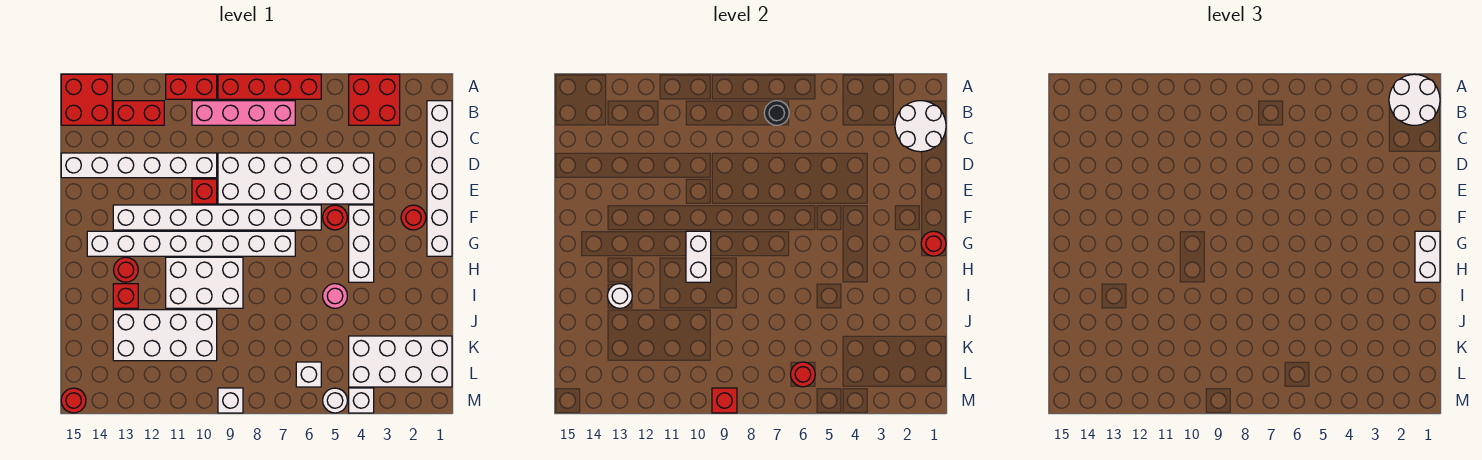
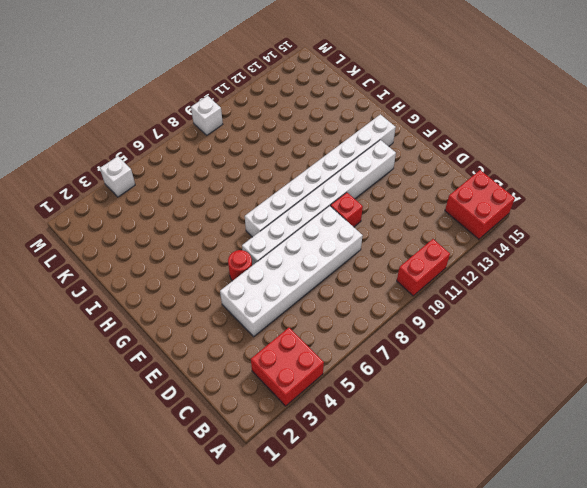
none -> red 1x4 brick [218,74,321,99]
none -> white 1x6 brick [427,101,452,256]
none -> pink 1x4 brick [192,101,295,125]
none -> red 1x2 brick [113,101,164,125]

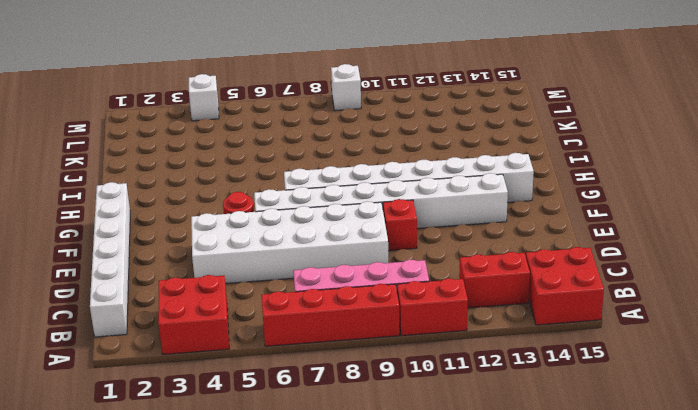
none -> white 1x6 brick [61,153,217,178]
none -> red 1x1 round brick [401,205,426,230]
none -> white 1x3 brick [349,205,374,282]
none -> white 2x3 brick [166,257,243,308]

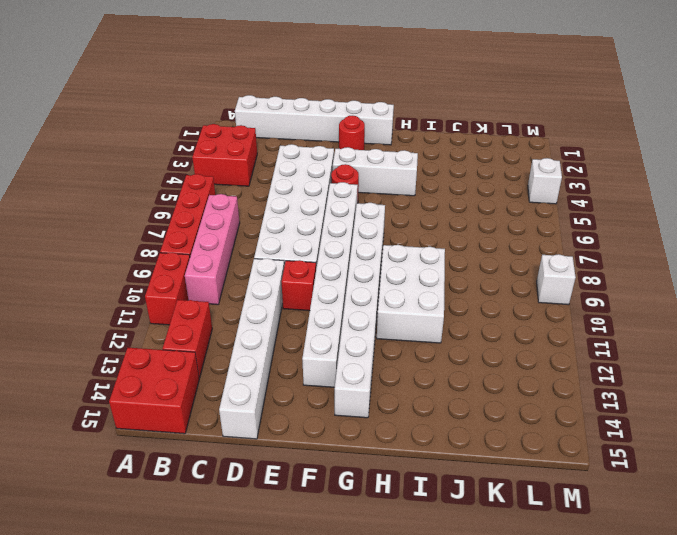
none -> red 1x1 round brick [114,257,138,282]
none -> pink 1x1 round brick [323,284,347,308]
none -> red 1x1 brick [113,284,138,308]
none -> white 2x4 brick [113,310,217,361]

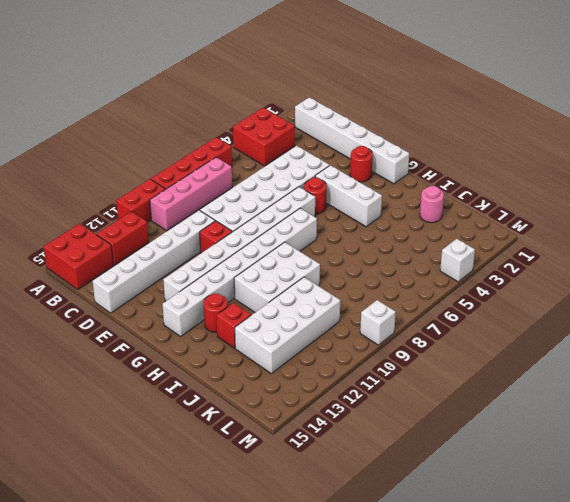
pink 1x1 round brick [420,186,444,223] -> pink 1x1 round brick moved to [323,284,347,308]
none -> white 2x4 brick [349,336,452,387]
none -> white 1x1 brick [296,362,321,387]
none -> white 1x1 round brick [323,388,347,413]
none -> red 1x1 round brick [61,388,86,413]

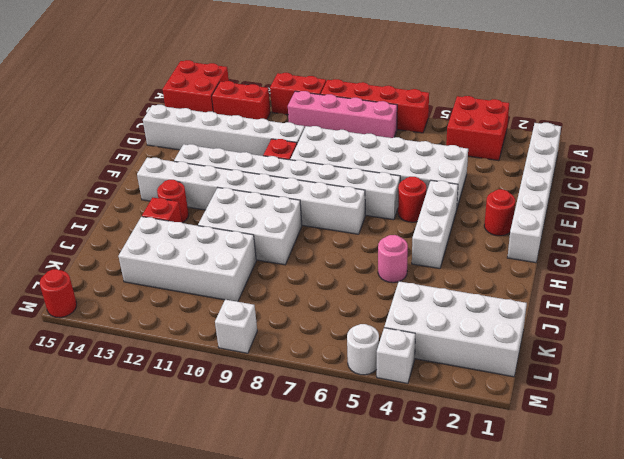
none -> white 1x1 brick [296,362,321,387]
none -> white 2x2 round brick [895,101,946,152]
none -> black 1x1 round brick [764,101,789,125]
none -> red 1x1 round brick [921,231,946,256]

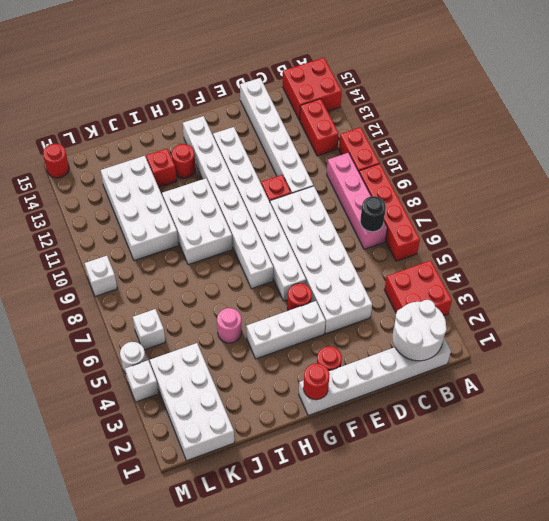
none -> white 1x2 brick [686,231,711,282]
none -> white 1x1 round brick [608,284,632,308]
none -> red 1x1 round brick [790,362,815,387]
none -> red 1x1 brick [712,388,737,413]

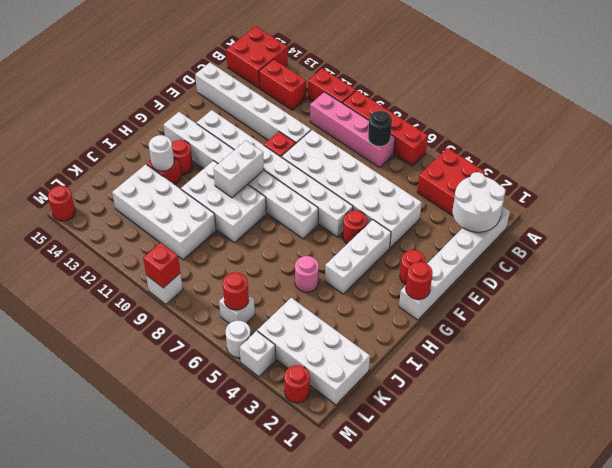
red 1x1 round brick [284,365,310,403] -> none
none -> white 2x2 round brick [1389,74,1440,125]
none -> white 1x2 brick [1415,231,1440,282]

